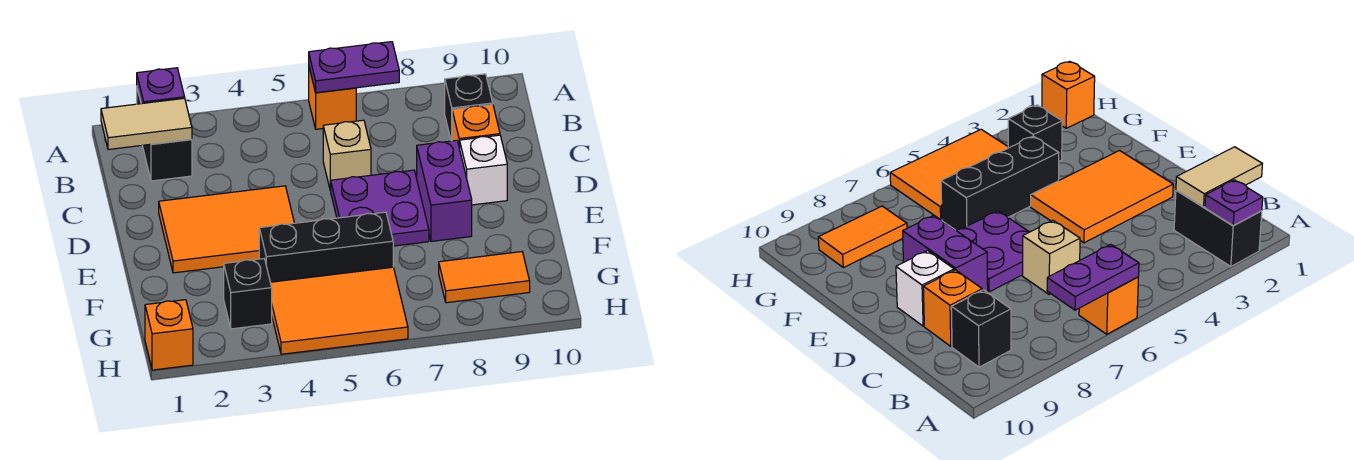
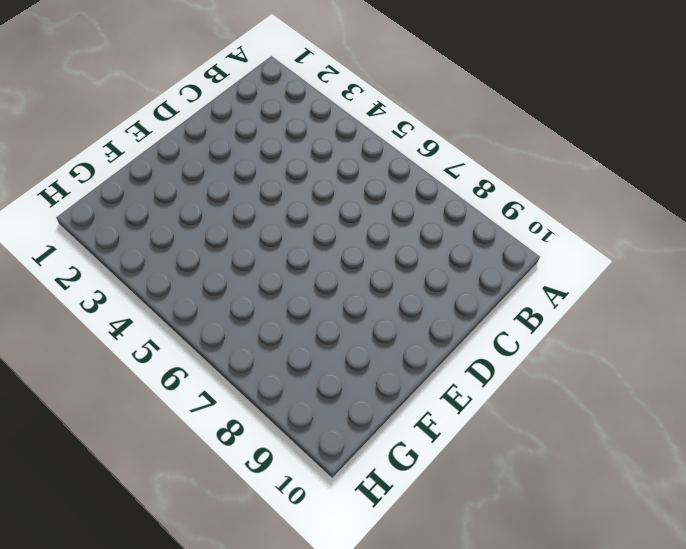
none -> black 1x2 brick [137,89,192,181]
none -> orange 1x1 brick [309,68,356,129]
none -> black 1x1 brick [445,74,493,141]

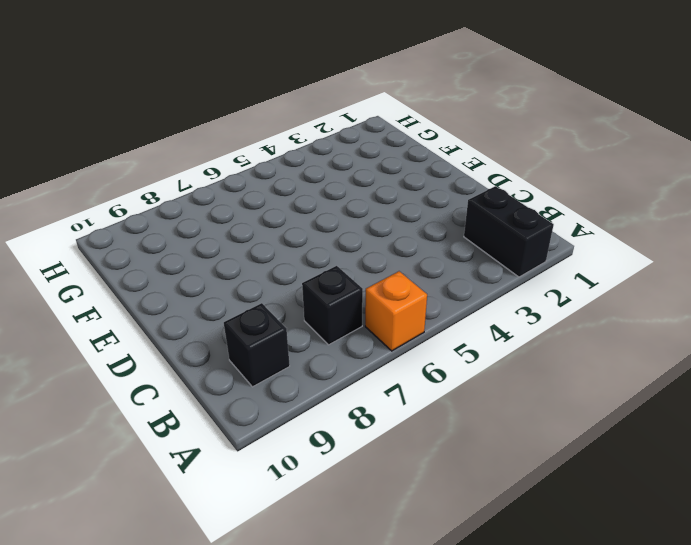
black 1x1 brick [302,266,363,345] -> black 1x1 brick moved to [224,259,272,329]
none -> tan 1x1 brick [323,120,371,190]
none -> orange 1x1 brick [452,105,500,149]
none -> orange 2x3 tile [159,186,294,273]

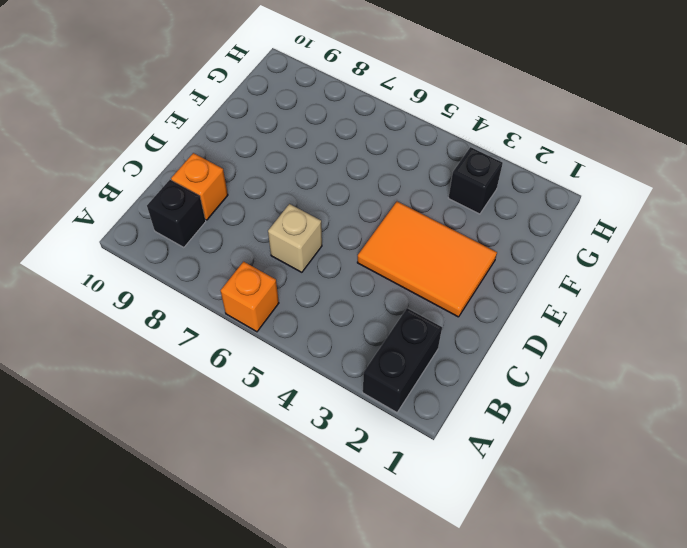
none -> purple 2x2 plate [330,170,429,246]
none -> purple 1x2 brick [417,140,472,241]
none -> white 1x1 brick [460,135,507,205]

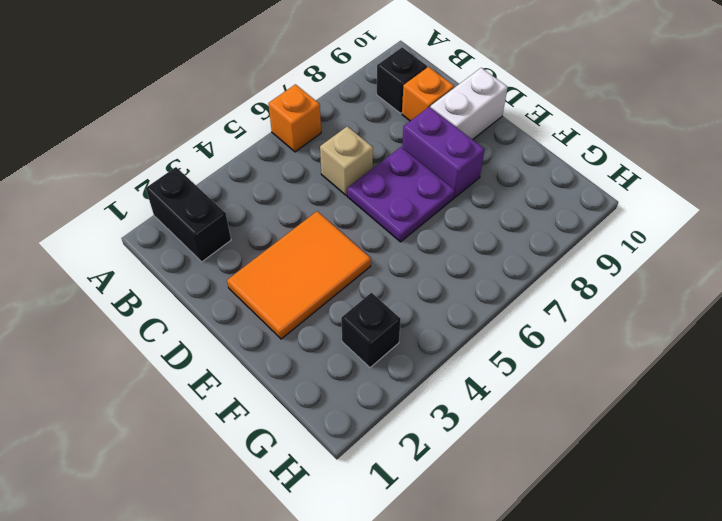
white 1x2 brick [430,68,508,140] -> white 1x1 brick [460,135,507,205]
none -> black 1x3 brick [259,212,393,282]
none -> orange 2x3 tile [270,267,408,354]
none -> orange 1x2 tile [439,252,530,303]

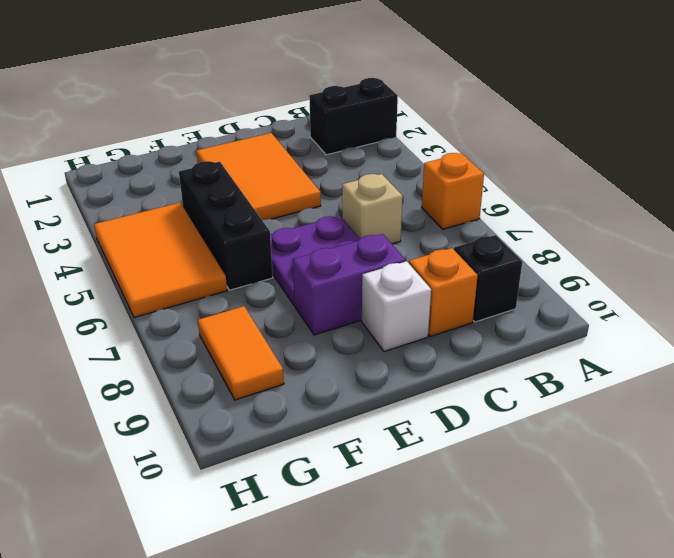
none -> black 1x1 brick [224,259,272,329]
none -> orange 1x1 brick [145,300,193,370]
none -> purple 1x1 plate [137,68,185,104]

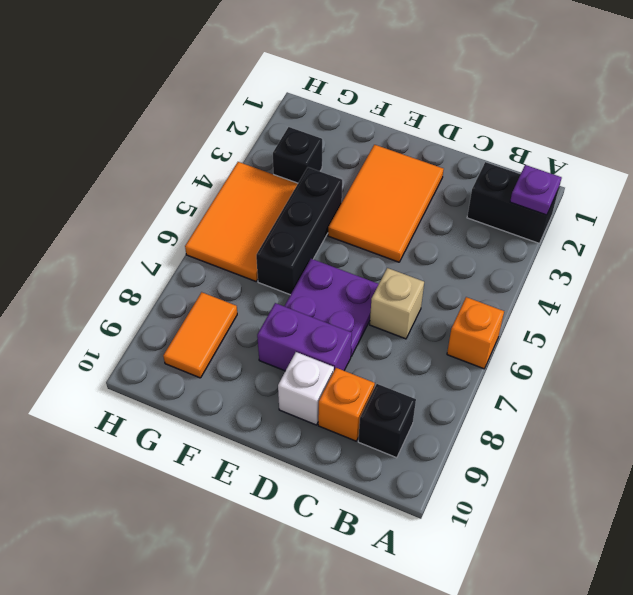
none -> orange 1x1 brick [145,300,193,370]
none -> purple 1x2 plate [309,42,399,93]
none -> tan 1x2 tile [101,98,192,150]

